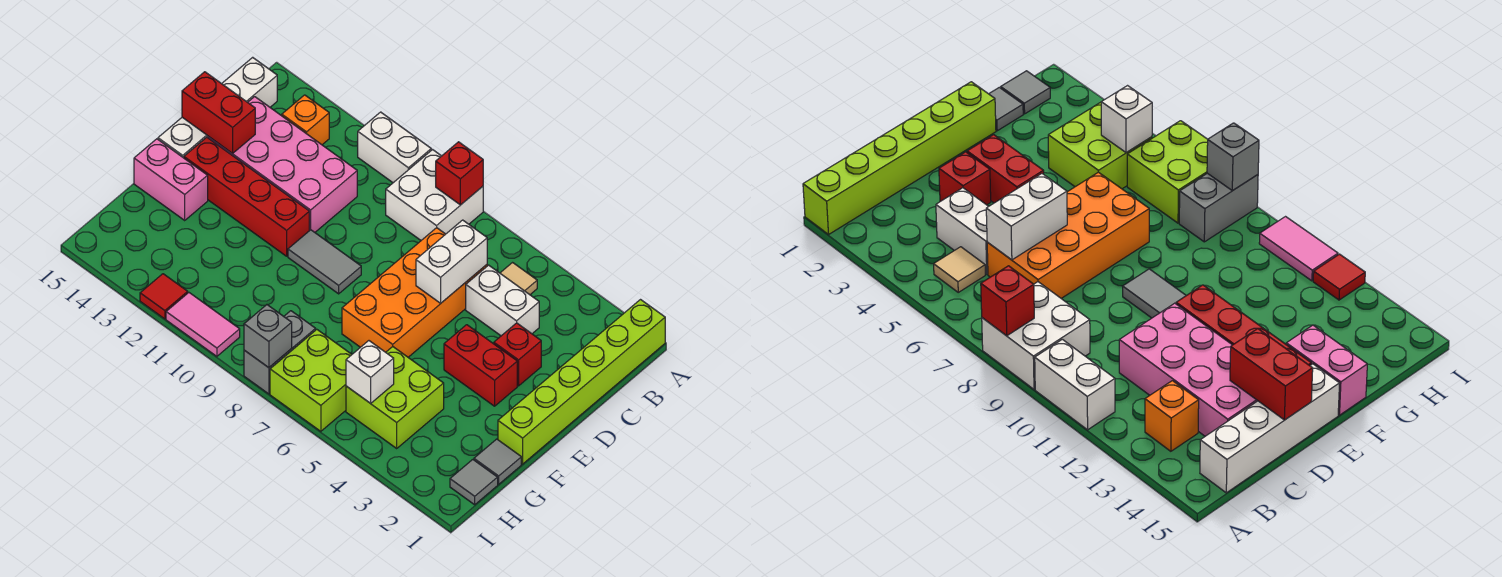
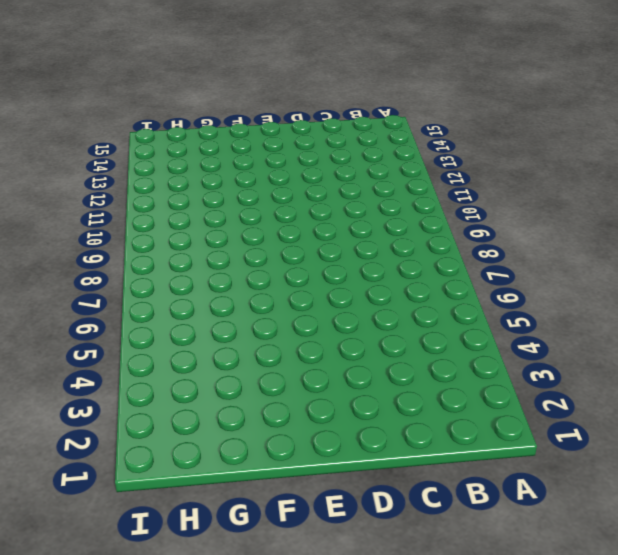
none -> lime 1x6 brick [498,300,665,464]
none -> white 2x2 brick [386,150,483,240]
none -> white 1x2 brick [358,112,431,183]

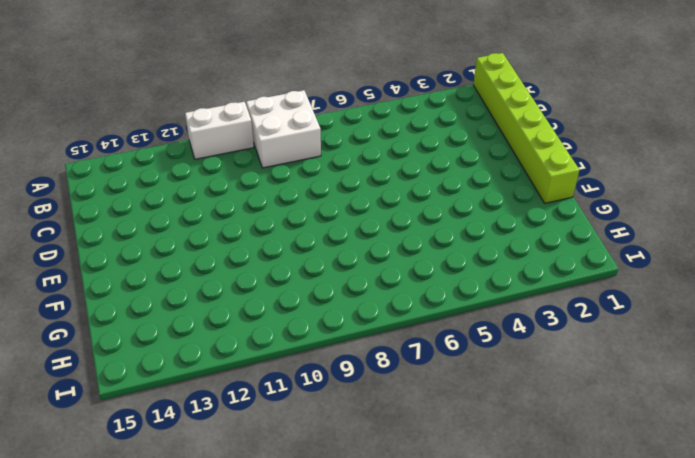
none -> tan 1x1 tile [500,263,537,295]
none -> orange 1x1 brick [282,95,329,145]
none -> white 1x4 brick [158,57,277,158]

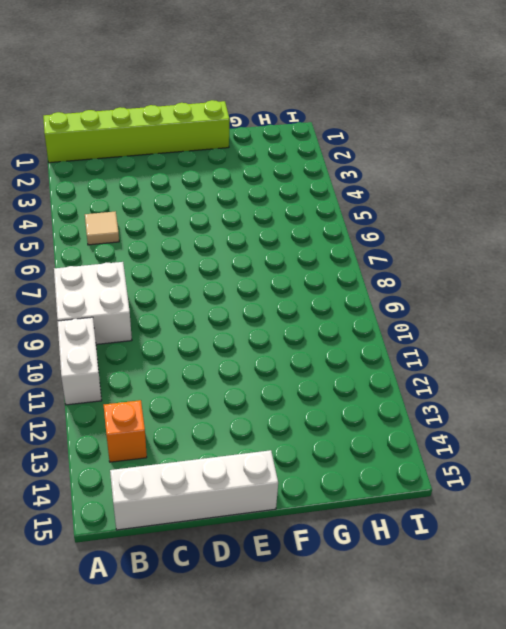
none -> white 1x2 brick [466,265,539,336]
none -> orange 2x4 brick [342,228,487,357]
none -> pink 2x4 brick [208,97,357,232]

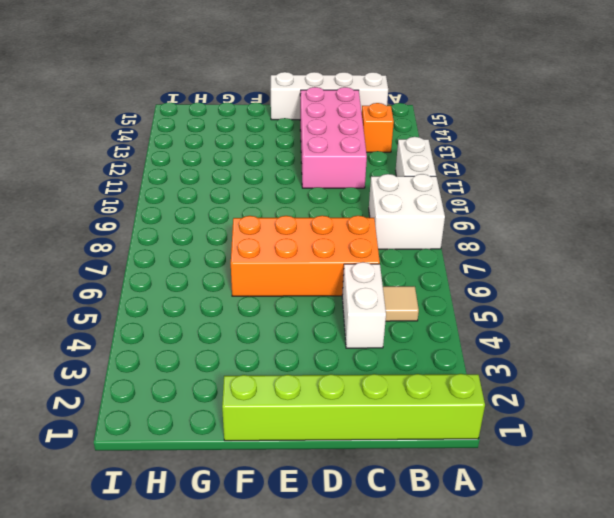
none -> red 1x1 brick [494,323,541,386]
none -> red 1x2 brick [444,325,517,406]
none -> grey 1x2 tile [288,230,361,294]

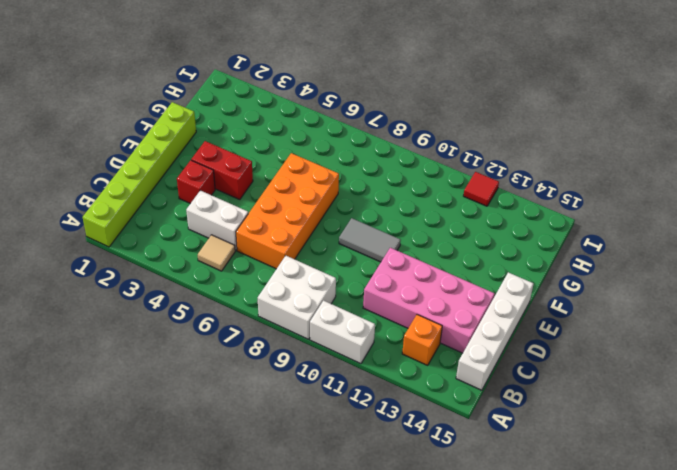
none -> red 1x4 brick [184,137,309,256]
none -> pink 1x2 brick [134,139,208,220]
none -> grey 1x1 tile [474,439,521,484]

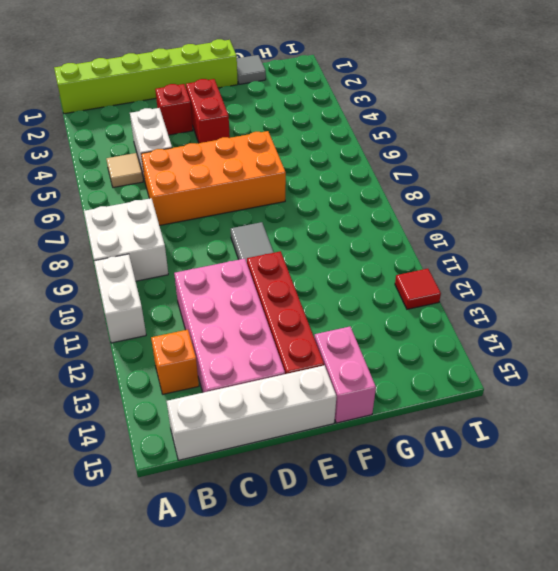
none -> lime 2x2 brick [346,347,444,448]
none -> grey 1x1 tile [450,460,498,505]
none -> lime 2x2 brick [270,330,352,431]

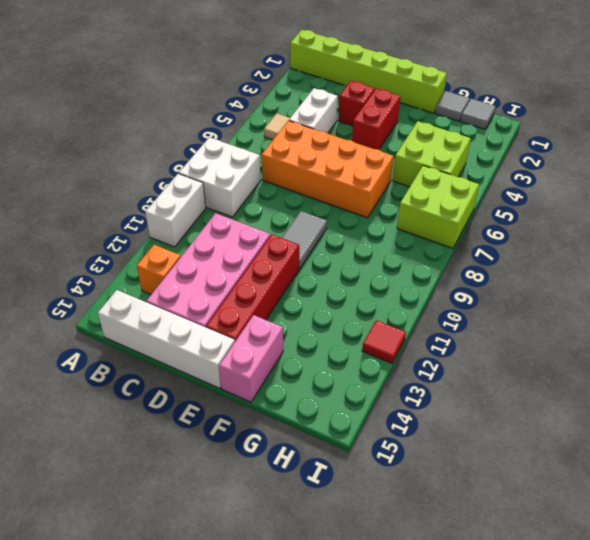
none -> grey 1x2 brick [244,311,316,394]
none -> pink 1x2 tile [166,293,240,356]
none -> red 1x1 brick [436,142,483,205]

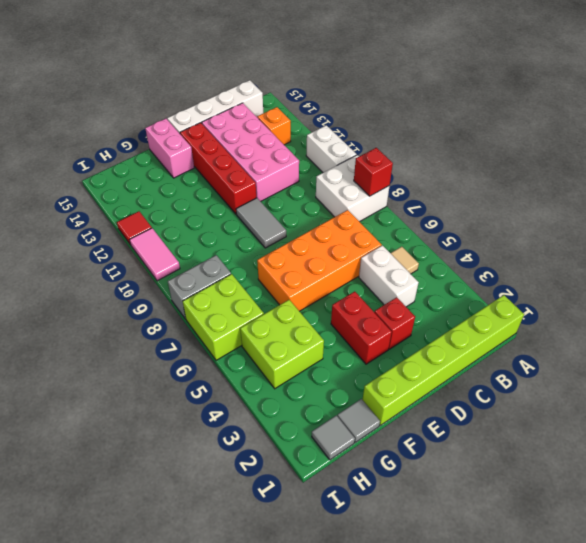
none -> white 1x2 brick [416,220,487,303]
none -> red 1x2 brick [182,72,255,154]
none -> white 1x1 brick [346,341,394,403]

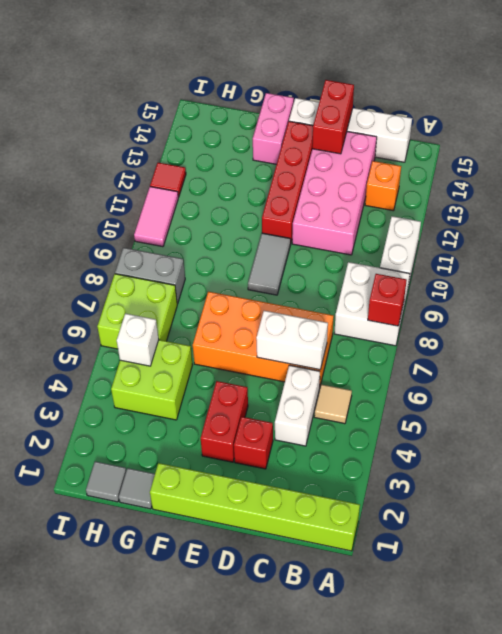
none -> grey 1x1 brick [244,305,292,368]

